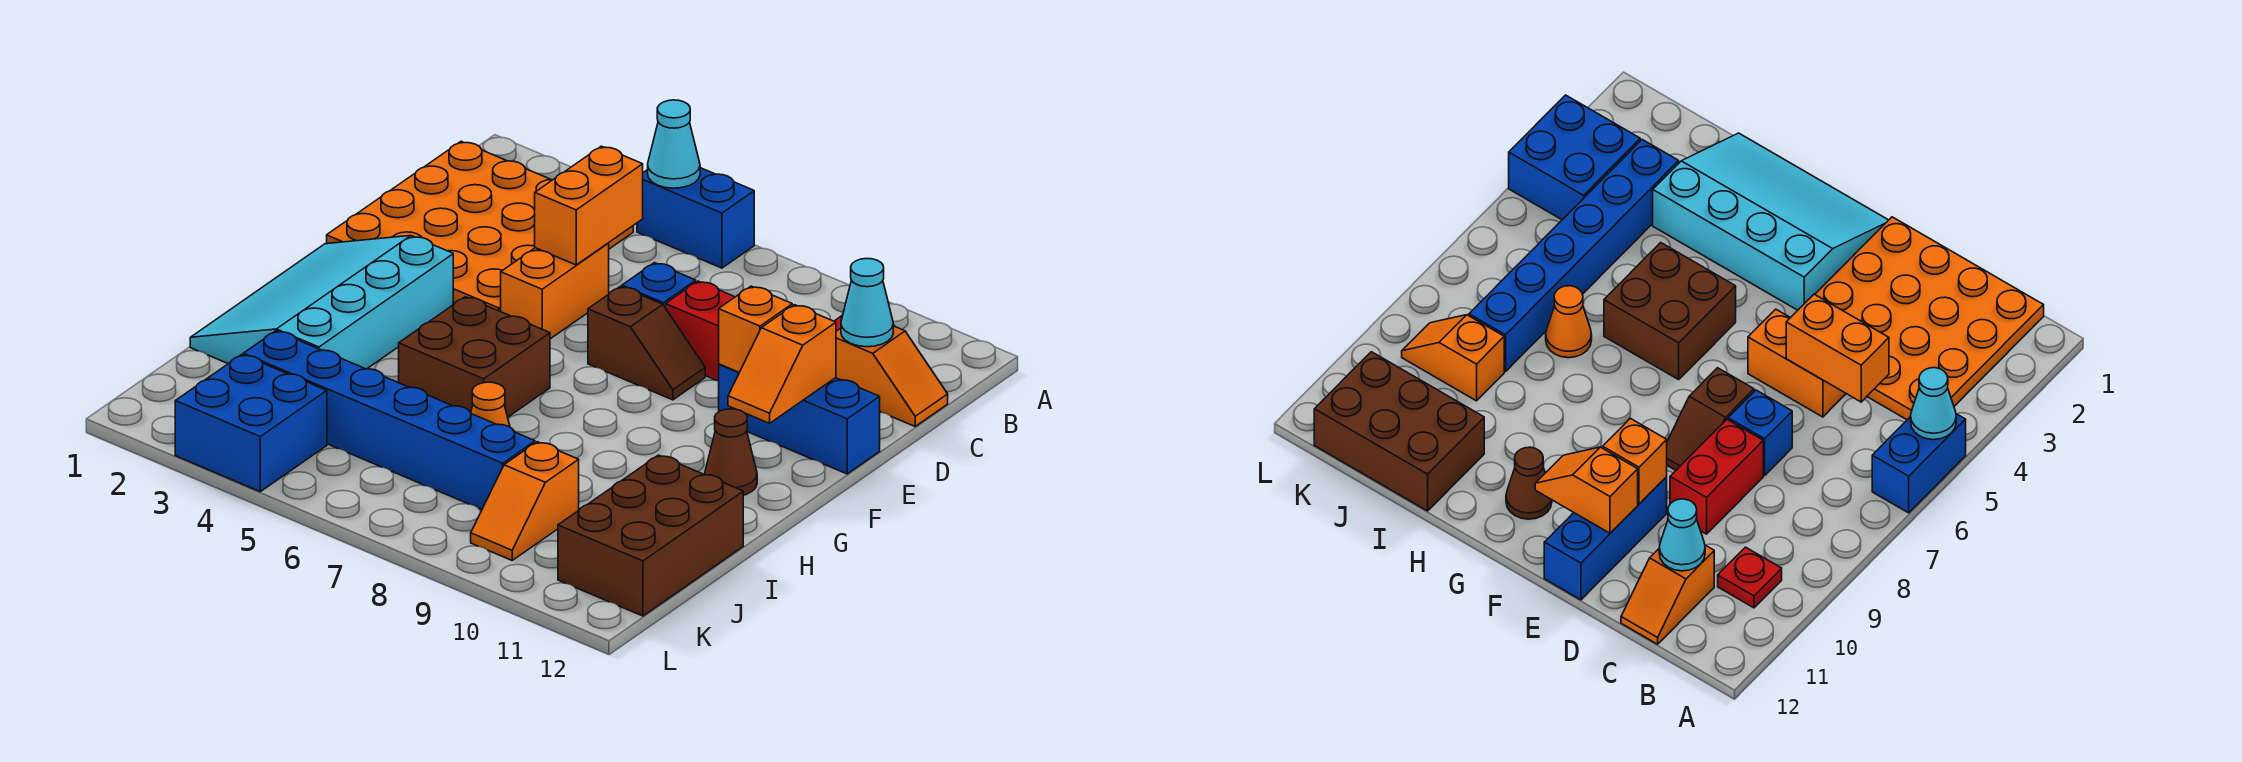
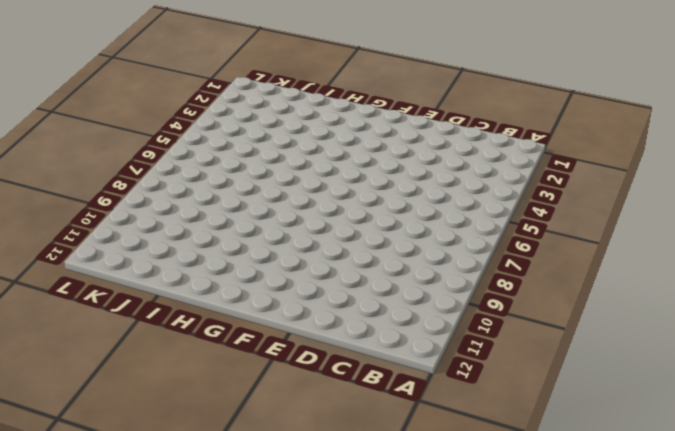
none -> blue 1x2 brick [637,168,754,268]
none -> orange 4x4 plate [327,141,633,312]
none -> red 1x1 plate [1718,547,1782,608]

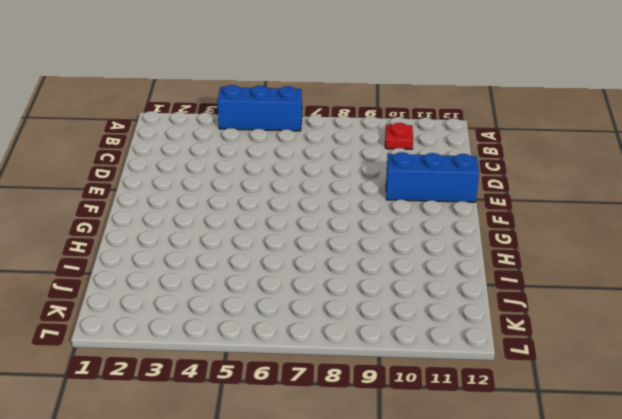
blue 1x3 brick [217,85,302,131] -> blue 1x2 brick [637,168,754,268]
none -> orange 4x4 plate [327,141,633,312]
none -> orange 1x2 slope [836,326,948,426]
none -> orange 1x2 brick [501,243,609,339]

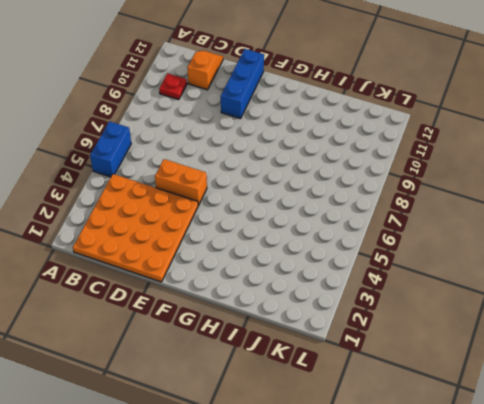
none -> blue 1x1 brick [622,263,696,308]
none -> red 1x2 brick [666,281,735,381]
none -> brown 1x2 slope [588,286,705,400]

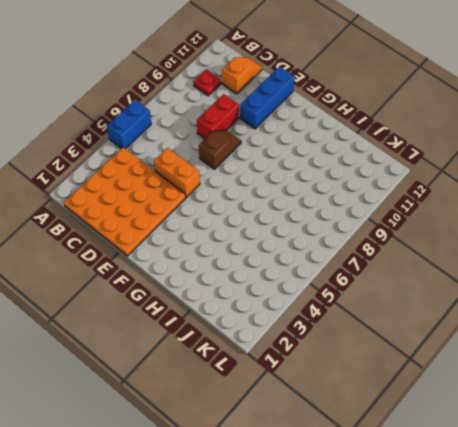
none -> blue 1x1 brick [622,263,696,308]
none -> cyan 3x4 slope [190,236,453,369]
none -> brown 2x2 brick [399,297,550,417]

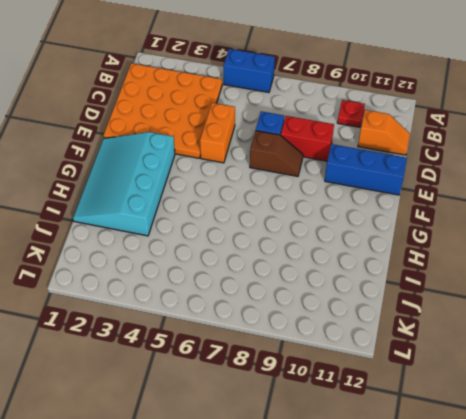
none -> brown 2x2 brick [399,297,550,417]
none -> brown 1x1 cone [705,409,757,495]
none -> orange 1x1 cone [471,382,510,427]

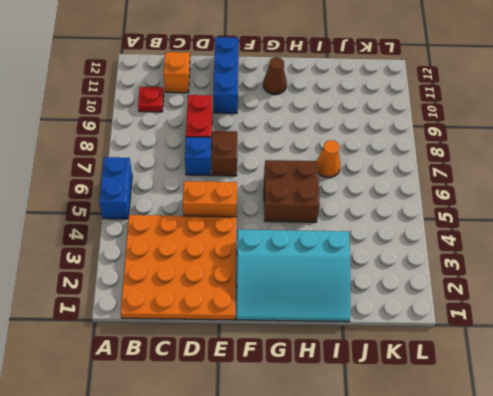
none -> brown 2x3 brick [558,455,743,616]
none -> blue 1x6 brick [243,331,535,509]
none -> orange 1x2 slope [471,442,579,560]

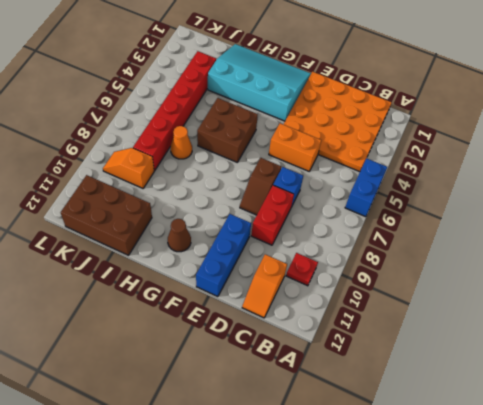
red 1x6 brick [133,51,216,171] -> blue 1x6 brick [243,331,535,509]
none -> blue 2x2 brick [175,355,327,492]
none -> cyan 1x1 cone [648,100,700,188]
none -> orange 1x2 brick [535,146,643,265]

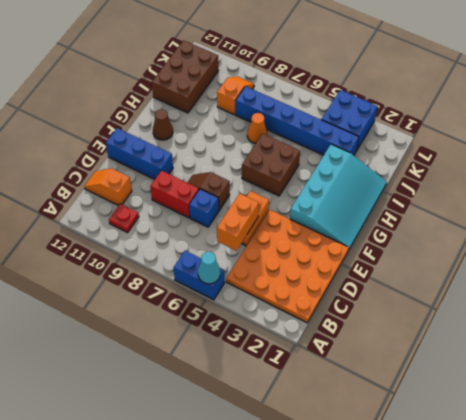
none -> cyan 1x1 cone [841,258,893,347]
none -> orange 1x1 brick [719,286,792,372]
none -> orange 1x2 slope [728,305,836,423]

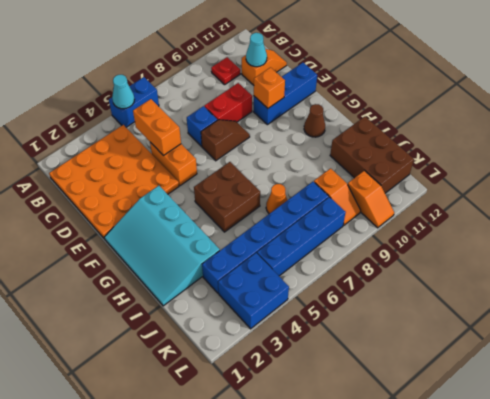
blue 1x4 brick [257,197,346,276] -> none
orange 1x2 slope [348,171,394,228] -> orange 1x2 slope moved to [728,305,836,423]

